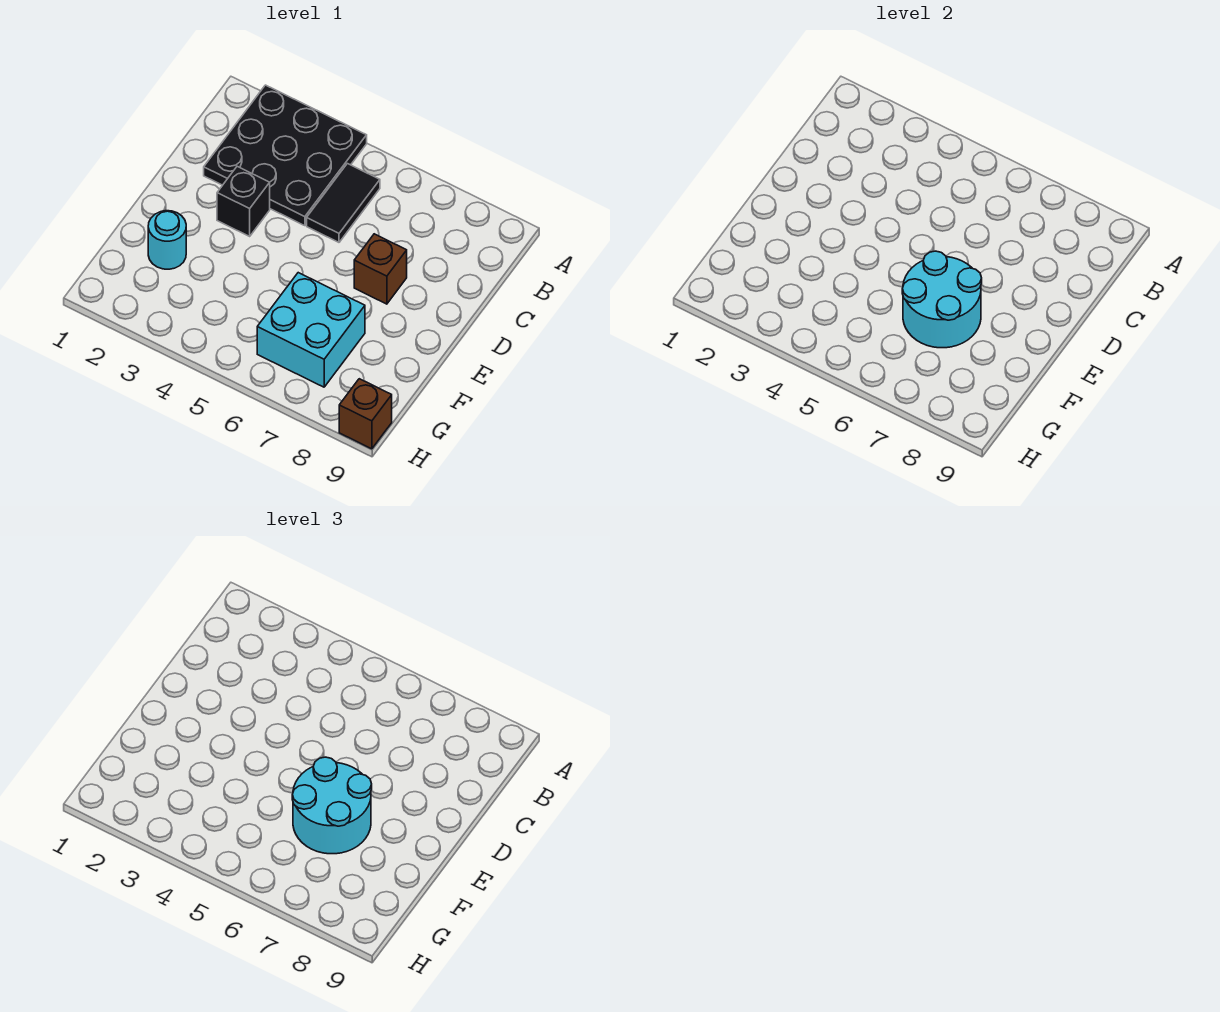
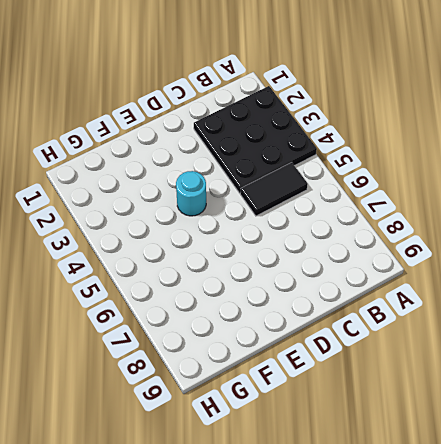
cyan 1x1 round brick [176,171,206,216] -> cyan 1x1 round brick moved to [148,211,186,269]
none -> black 1x1 brick [217,166,270,236]
none -> brown 1x1 brick [354,234,407,304]

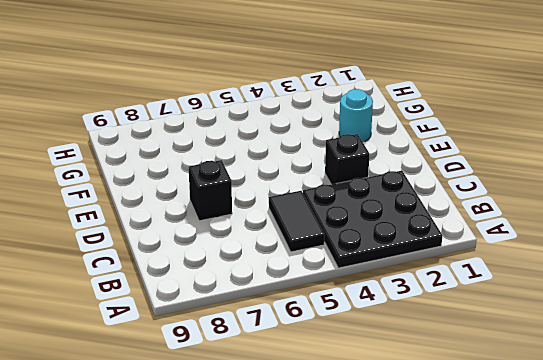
black 1x1 brick [189,160,232,221] -> brown 1x1 brick [354,234,407,304]
none -> cyan 2x2 brick [257,273,365,387]
none -> brown 1x1 brick [339,379,392,449]

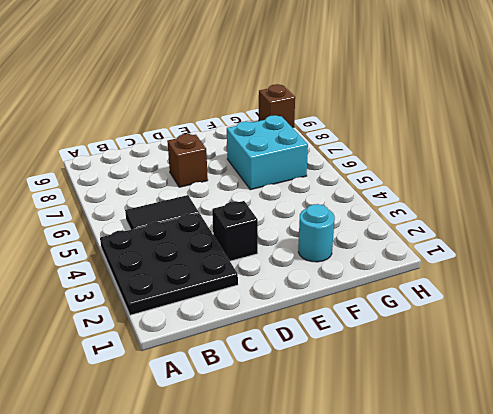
none -> cyan 2x2 round brick [902,251,982,348]
none -> cyan 2x2 round brick [292,757,372,854]

